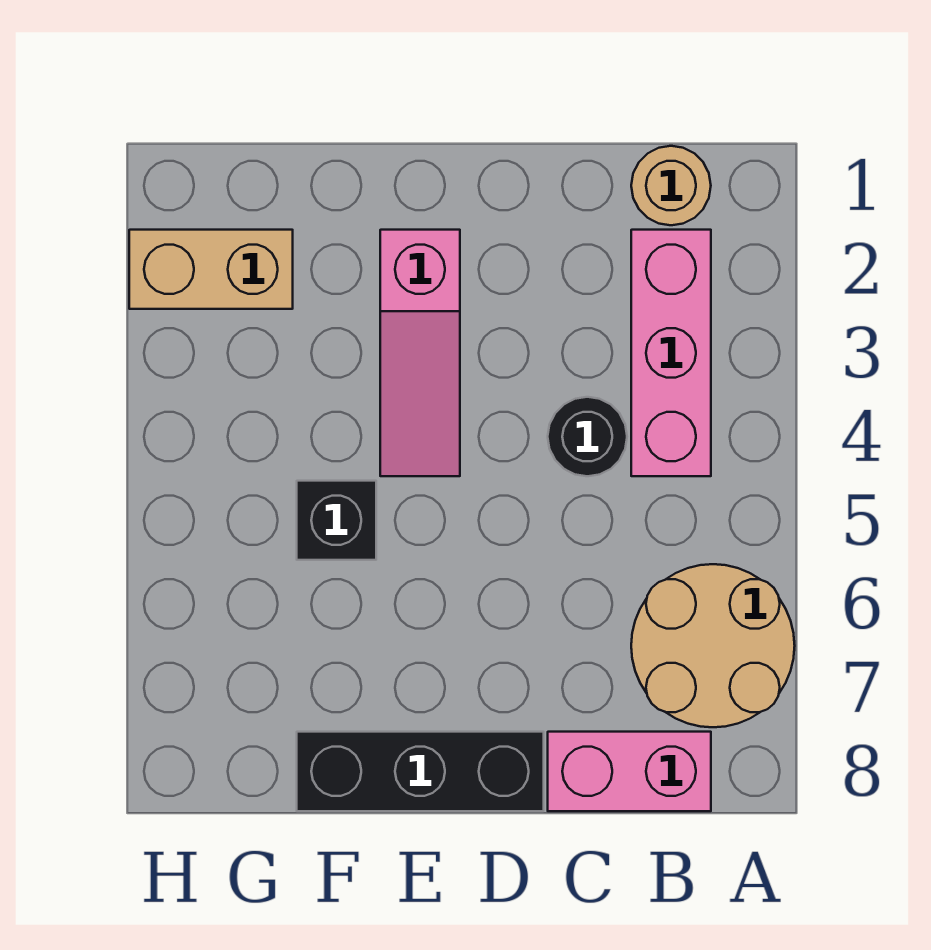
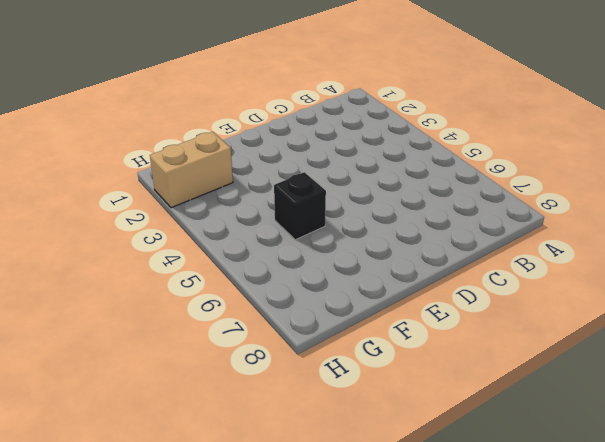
none -> tan 2x2 round brick [631,564,795,727]
none -> tan 1x1 round brick [631,146,711,225]

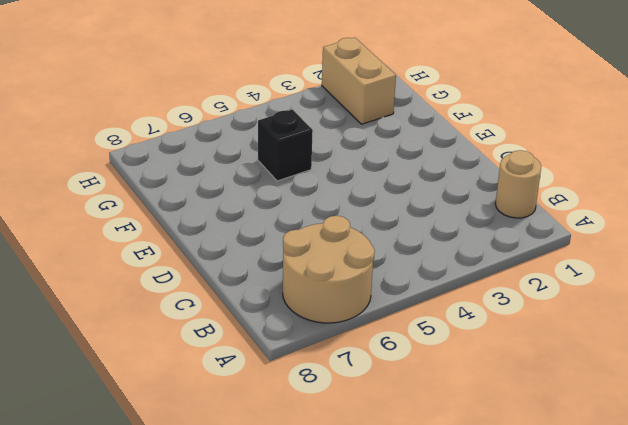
none -> pink 1x3 brick [631,230,711,476]
none -> pink 1x2 brick [548,732,711,811]

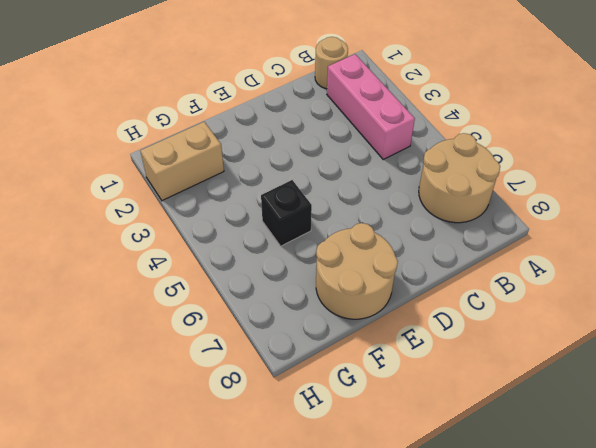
tan 2x2 round brick [316,223,398,319] -> black 1x3 brick [297,732,544,811]
none -> pink 1x2 brick [548,732,711,811]
none -> black 1x1 round brick [548,397,627,476]

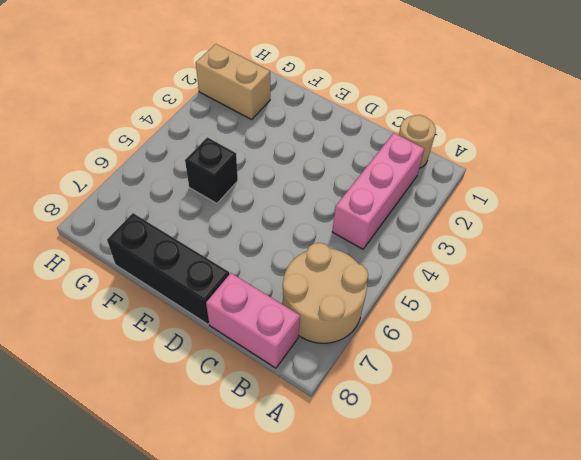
none -> black 1x1 round brick [548,397,627,476]
none -> pink 1x3 slope [380,230,460,476]

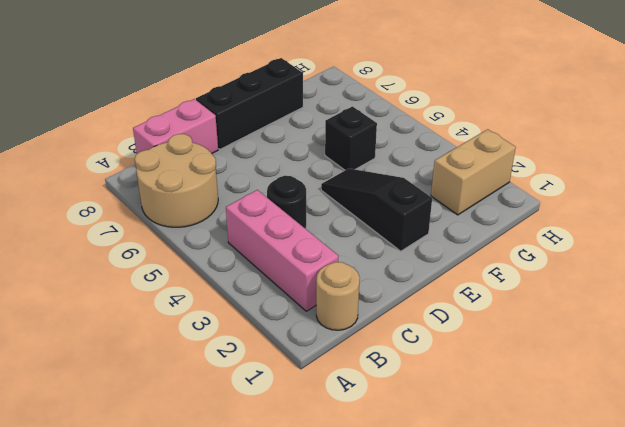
black 1x3 slope [321,169,432,251] -> pink 1x3 slope [380,230,460,476]

